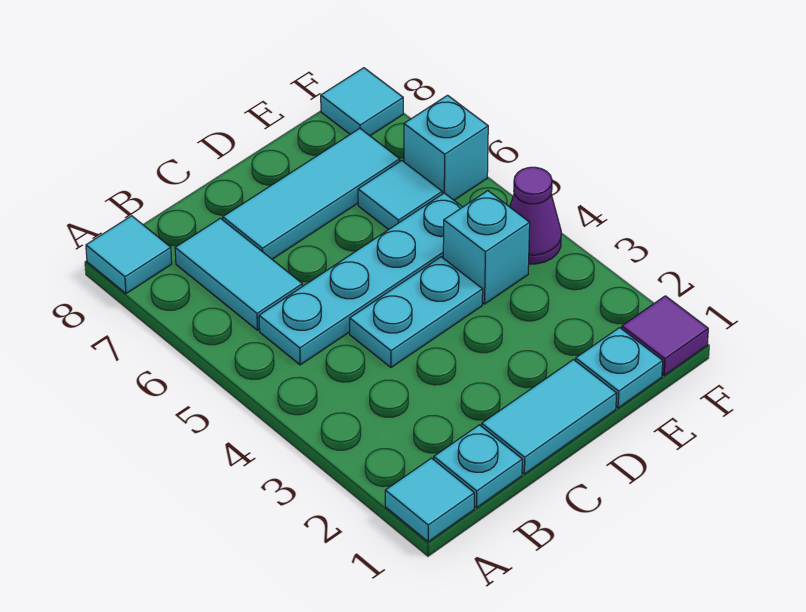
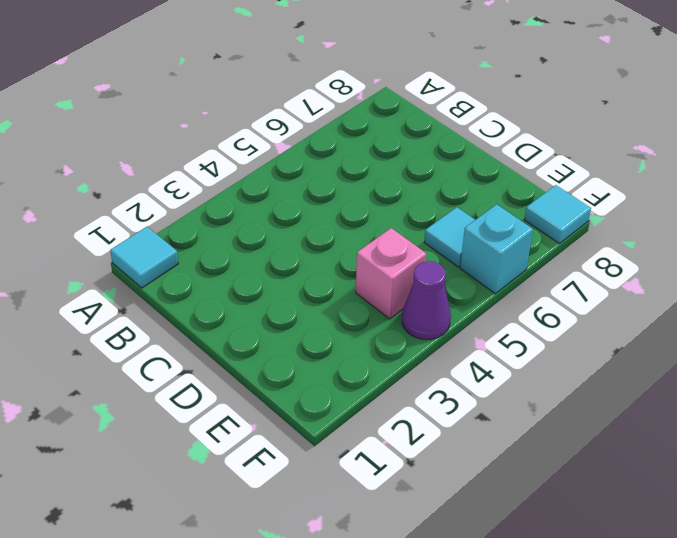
pink 1x1 brick [356,228,426,319] -> cyan 1x1 brick [443,191,530,304]
none -> cyan 1x1 tile [86,216,172,294]
none -> cyan 1x1 plate [434,425,522,508]
none -> cyan 1x4 plate [259,193,462,365]

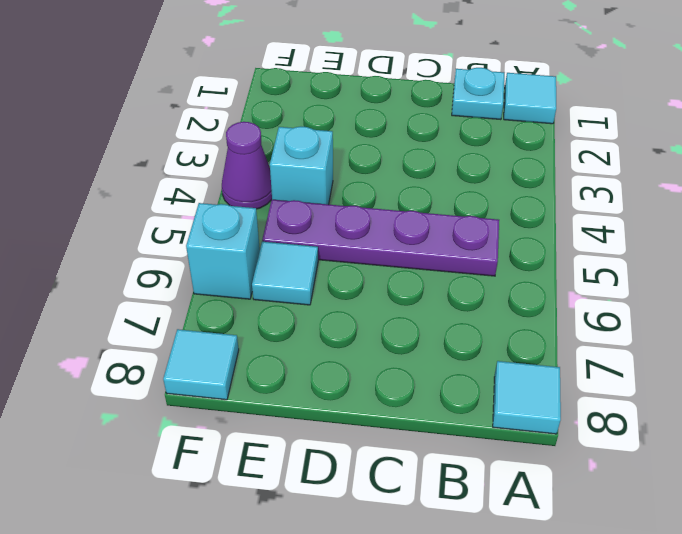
purple 1x4 plate [262,200,499,276] -> cyan 1x4 plate [259,193,462,365]
none -> cyan 1x2 tile [175,218,303,330]
none -> cyan 1x2 tile [482,360,617,474]
none -> cyan 1x2 plate [350,257,483,367]

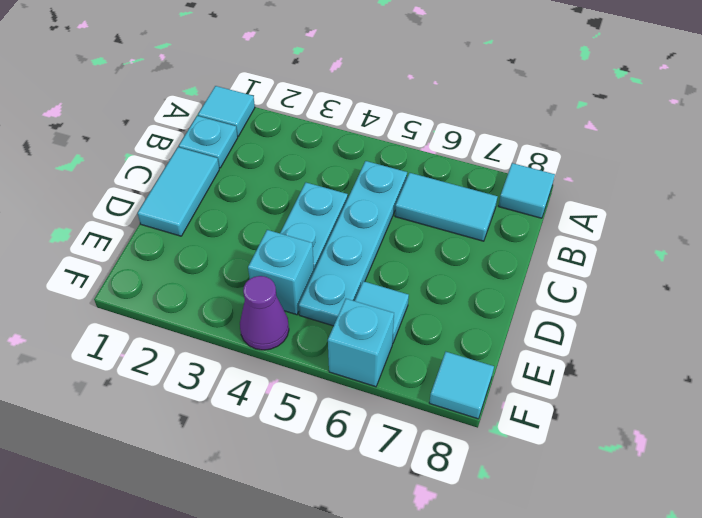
none -> cyan 1x3 tile [223,128,400,259]
none -> cyan 1x1 plate [576,328,663,408]
none -> purple 1x1 tile [622,296,708,376]

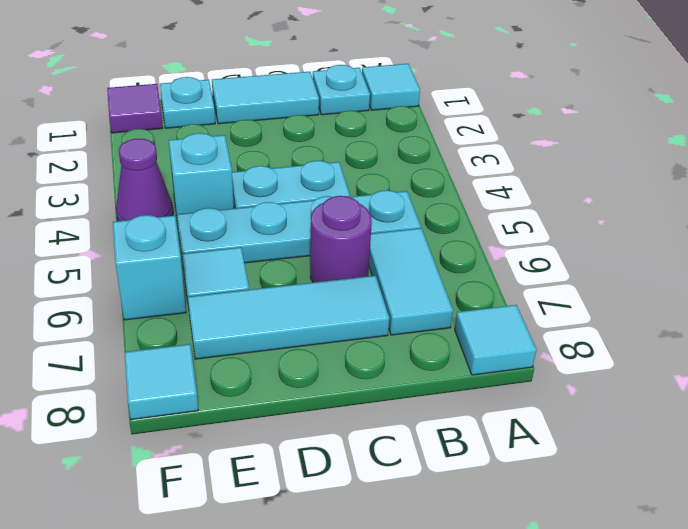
purple 1x1 round brick [310,196,372,282] -> none

